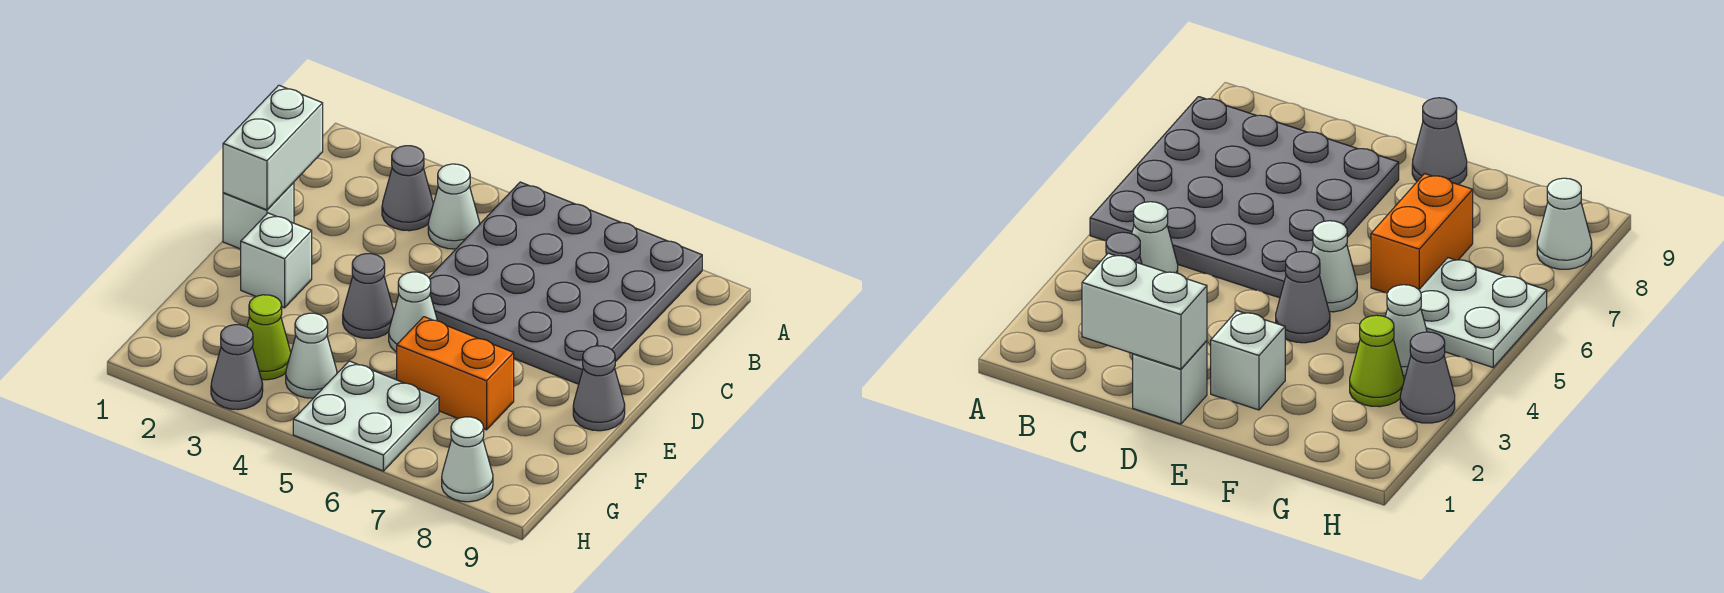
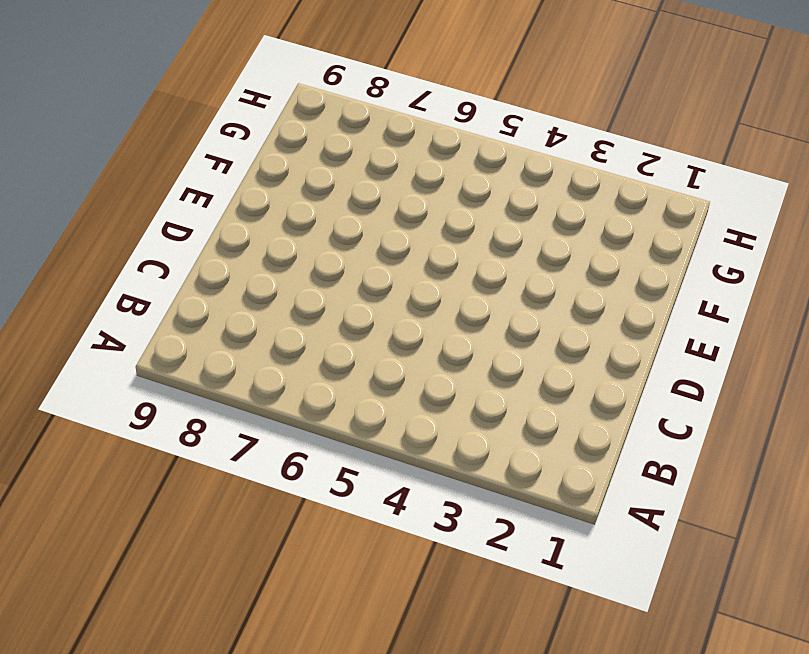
none -> grey 4x4 plate [429,182,702,384]
none -> grey 1x1 cone [382,146,433,231]
none -> white 1x1 cone [428,164,480,249]

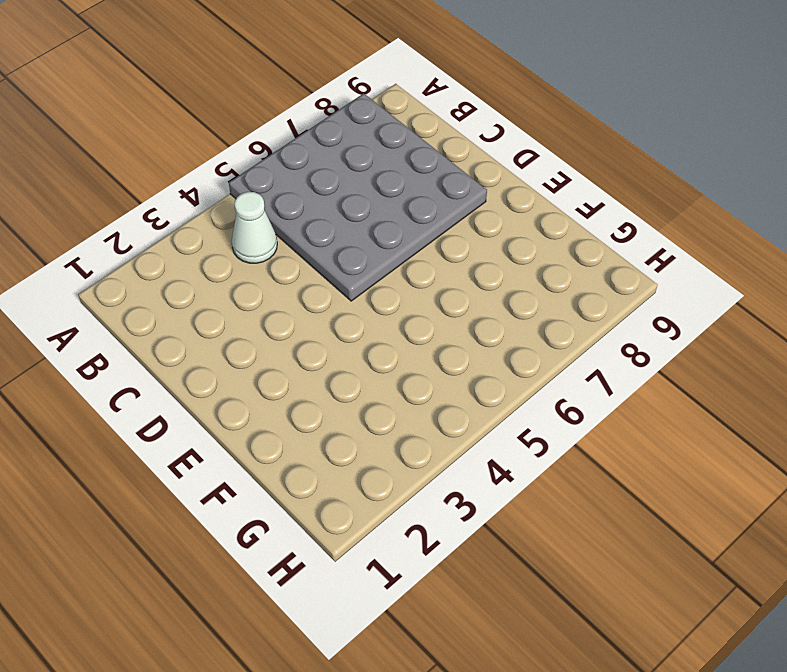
none -> grey 1x1 cone [382,146,433,231]
none -> white 1x1 brick [223,182,294,249]
none -> white 1x1 brick [241,213,312,308]

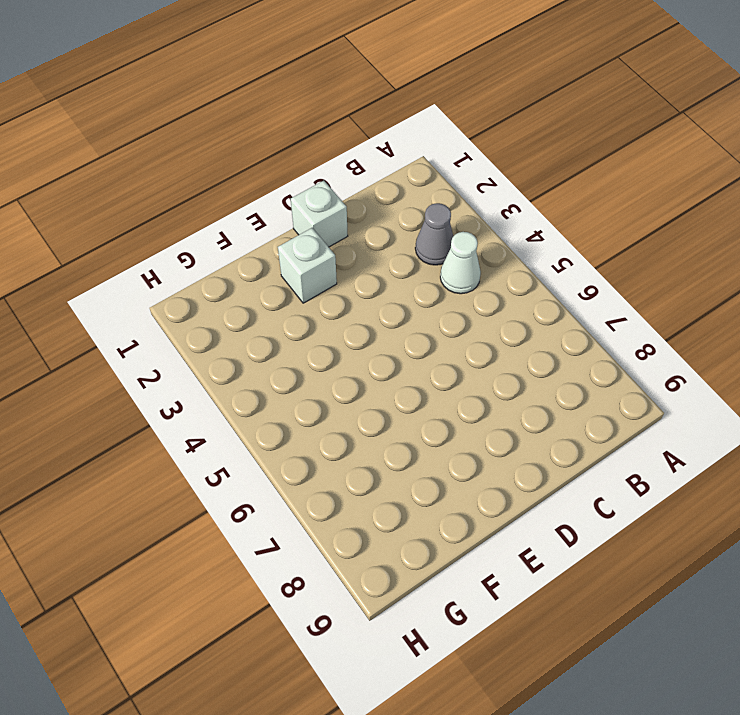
none -> grey 4x4 plate [429,182,702,384]
none -> grey 1x1 cone [343,254,394,338]
none -> white 1x1 cone [389,272,437,352]

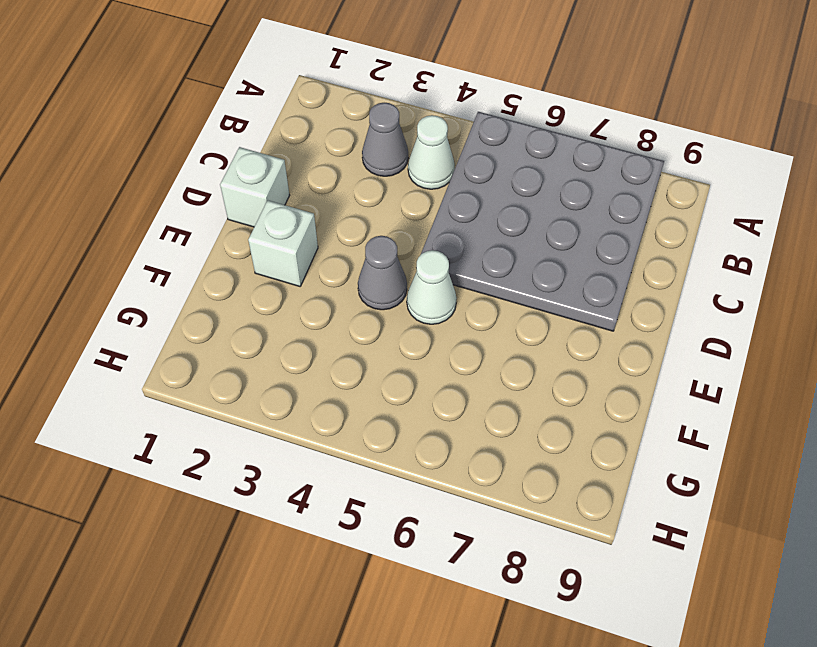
none -> grey 1x1 cone [573,346,625,431]
none -> orange 1x2 brick [397,317,514,430]
none -> lime 1x1 cone [247,295,291,380]

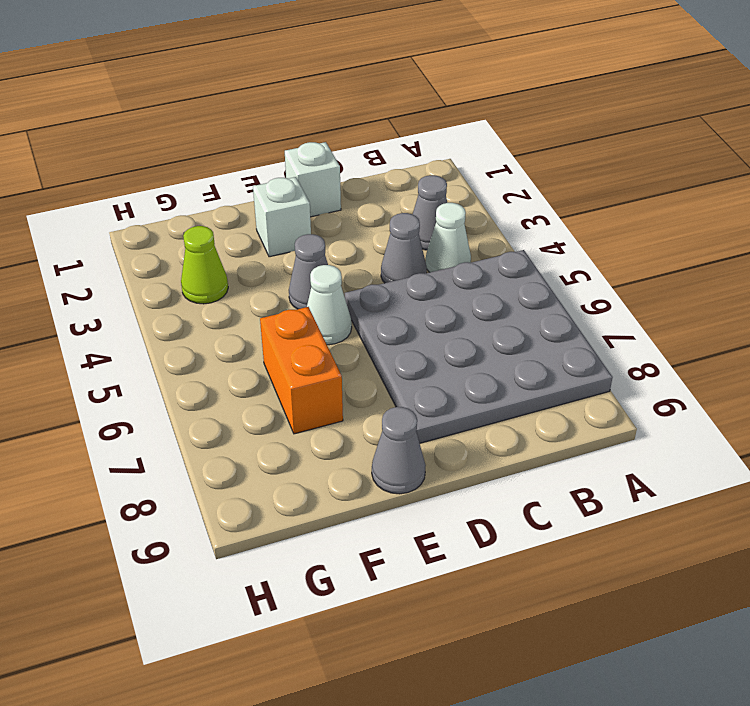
grey 1x1 cone [381,213,427,283] -> grey 1x1 cone moved to [211,325,263,410]
none -> white 1x1 cone [286,313,337,398]
none -> white 2x2 plate [293,361,439,471]
none -> white 1x1 cone [442,417,493,502]

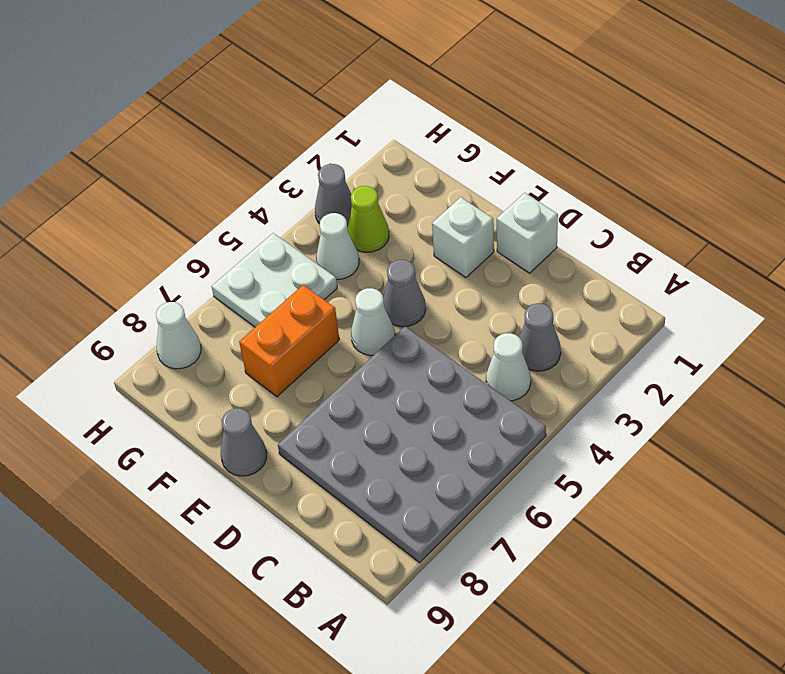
none -> white 1x2 brick [223,85,323,210]

